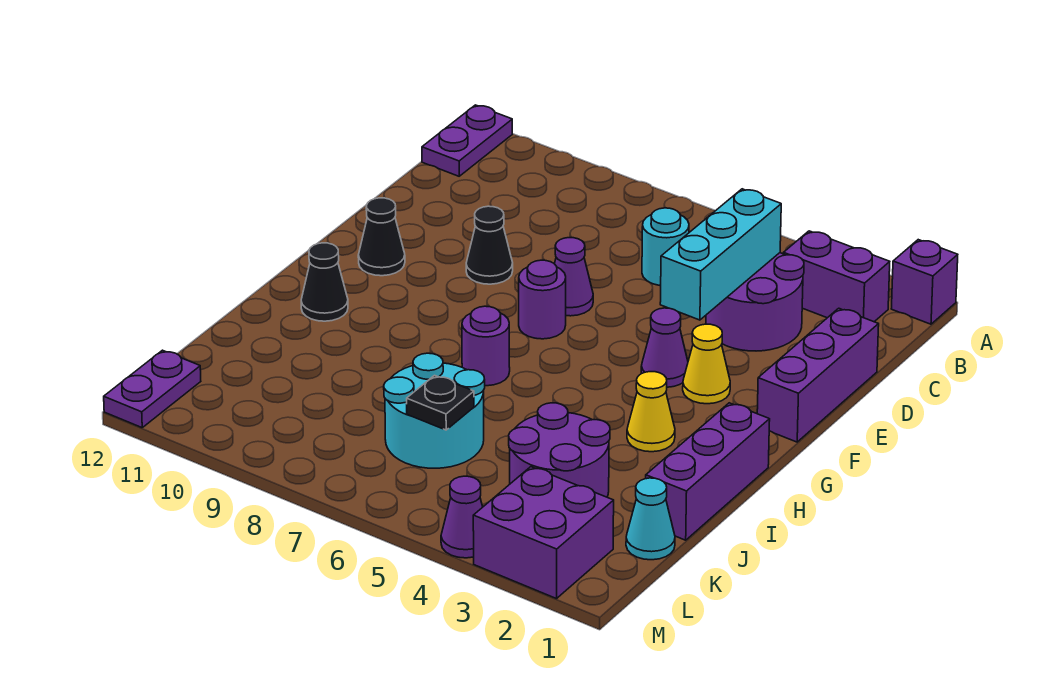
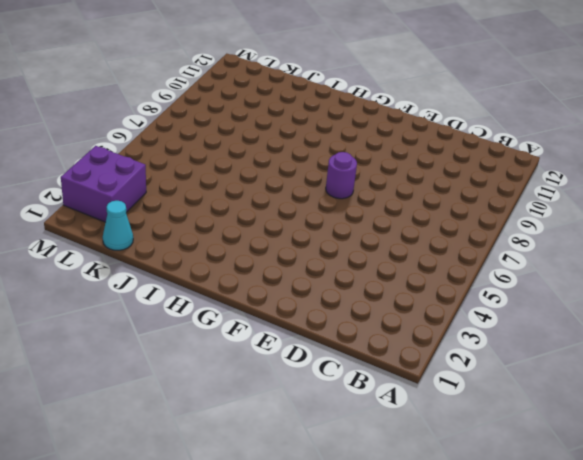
none -> purple 1x1 brick [891,240,958,324]
none -> purple 1x2 plate [422,105,512,176]
none -> purple 1x2 brick [783,231,890,322]

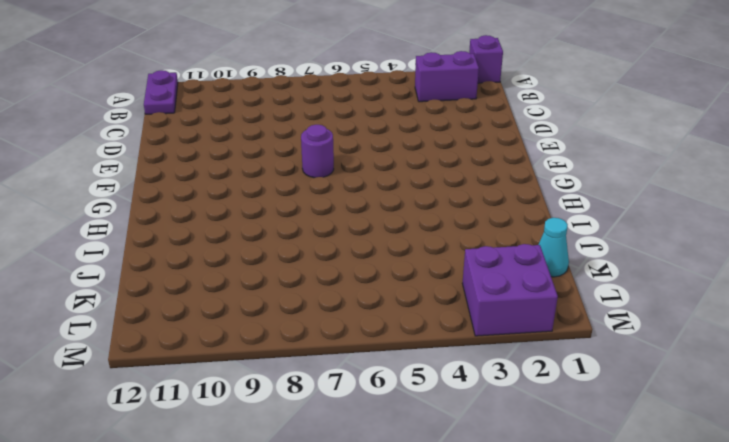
none -> purple 2x2 round brick [706,253,804,351]
none -> cyan 1x1 round brick [642,208,689,286]
none -> purple 1x3 brick [757,308,879,442]

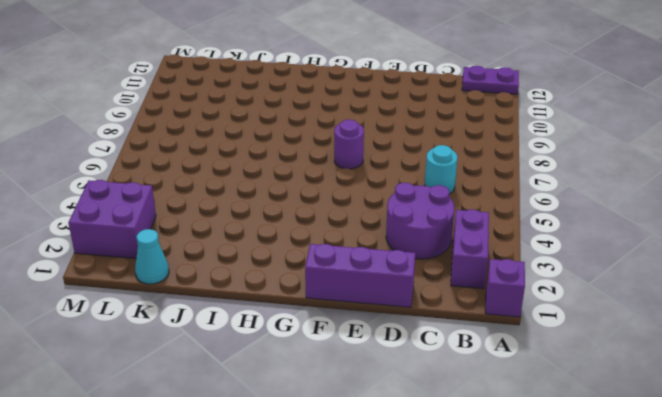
none -> purple 1x1 cone [555,238,593,316]
none -> black 1x1 cone [466,206,513,284]
none -> yellow 1x1 cone [683,324,730,404]

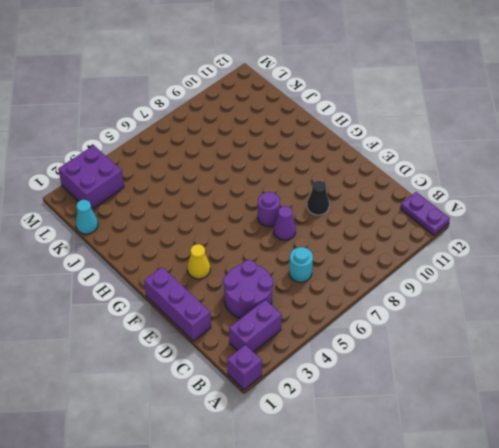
none -> purple 1x1 cone [641,308,688,387]
none -> black 1x1 cone [358,198,405,276]
none -> purple 1x3 brick [646,403,770,540]

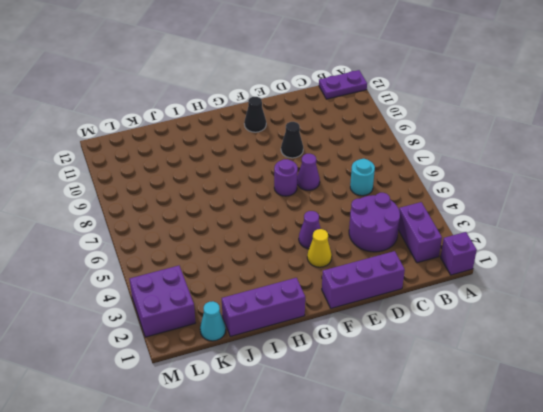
none -> yellow 1x1 cone [627,372,675,452]
none -> purple 1x1 round brick [462,306,510,386]
none -> black 1x1 cone [301,243,348,321]

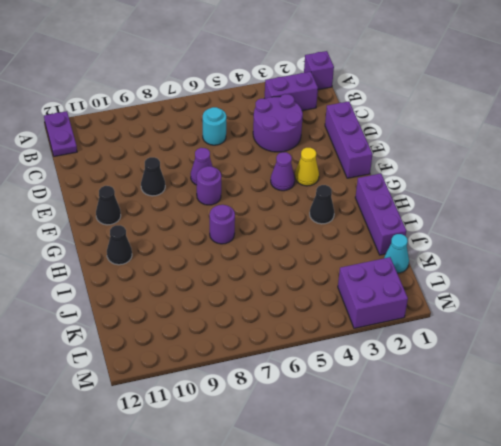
black 1x1 cone [310,185,334,224] -> yellow 1x1 cone [627,372,675,452]
none -> purple 2x2 round brick [509,403,610,497]
none -> cyan 2x2 round brick [384,353,485,468]
none -> purple 1x2 plate [104,350,201,428]

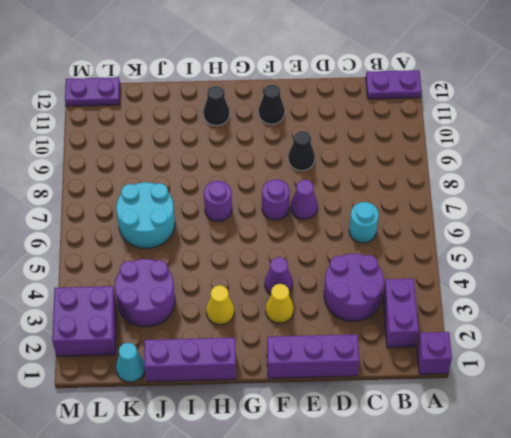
none -> purple 1x1 cone [441,476,483,558]
none -> cyan 1x3 brick [660,189,781,320]
none -> black 1x1 plate [407,375,474,430]

